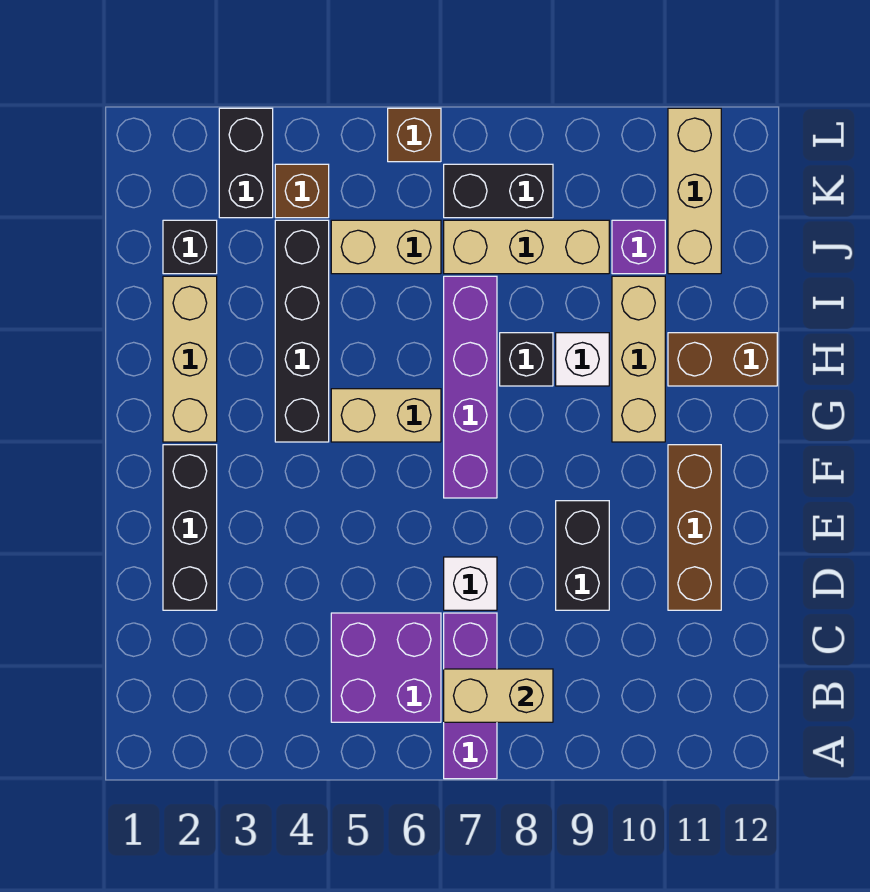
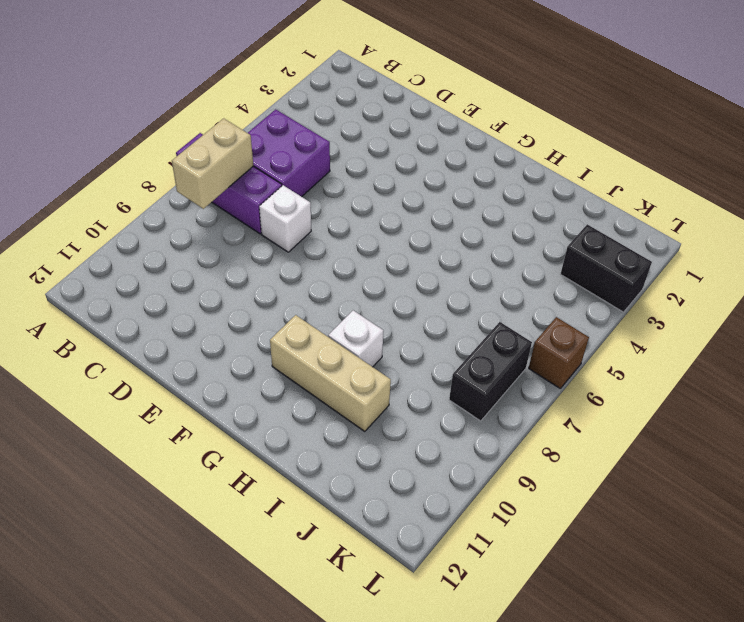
none -> black 1x3 brick [163,445,217,610]
none -> black 1x2 brick [556,501,609,610]
none -> brown 1x3 brick [668,445,721,610]

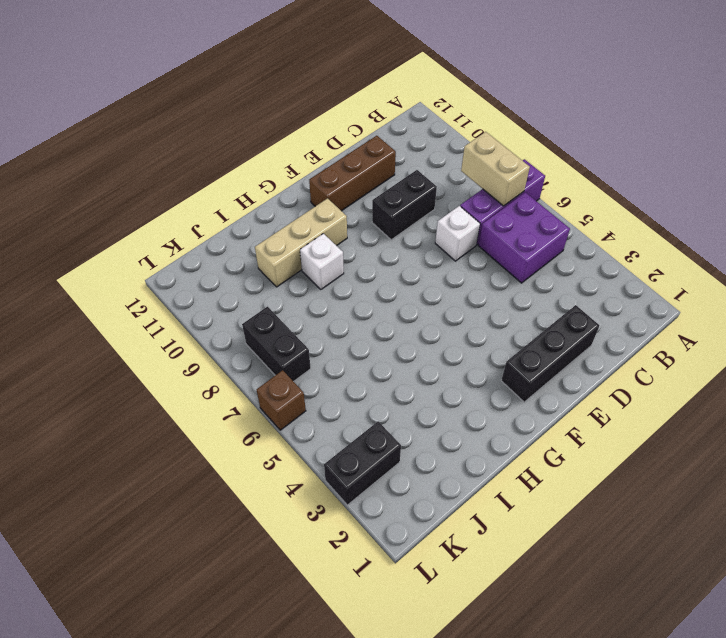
none -> purple 1x4 brick [444,276,497,498]
none -> tan 1x3 brick [163,276,217,442]
none -> black 1x4 brick [275,220,329,442]

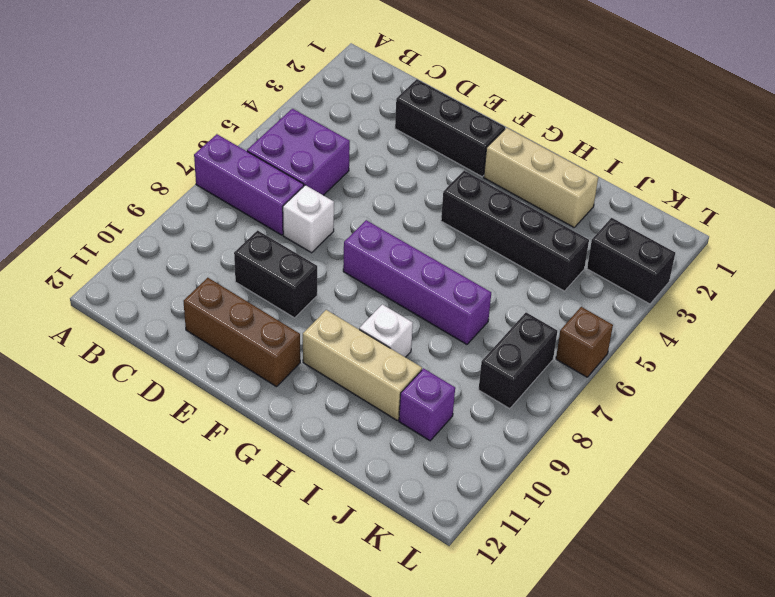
none -> tan 1x2 brick [331,389,441,442]
none -> black 1x1 brick [500,333,553,386]
none -> brown 1x2 brick [668,333,777,386]

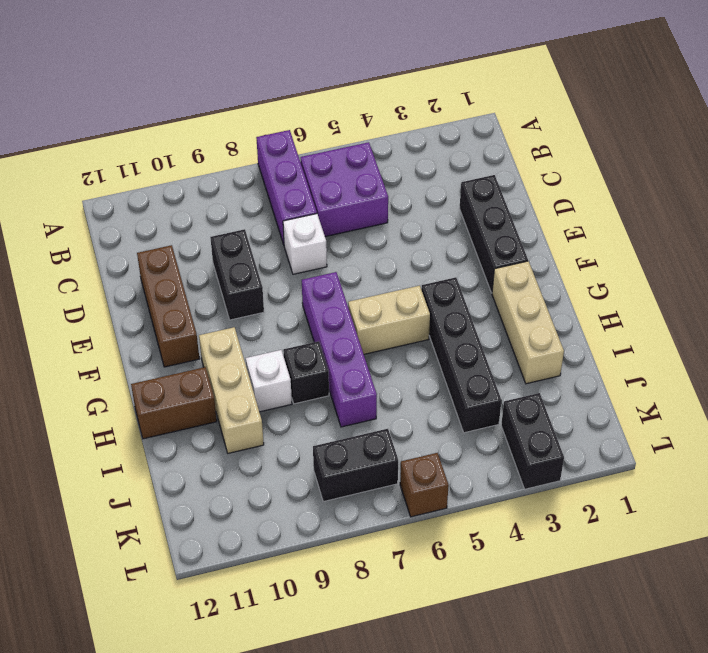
none -> black 1x1 brick [163,220,217,274]
none -> tan 1x2 brick [331,220,441,274]
none -> tan 1x3 brick [444,220,609,274]

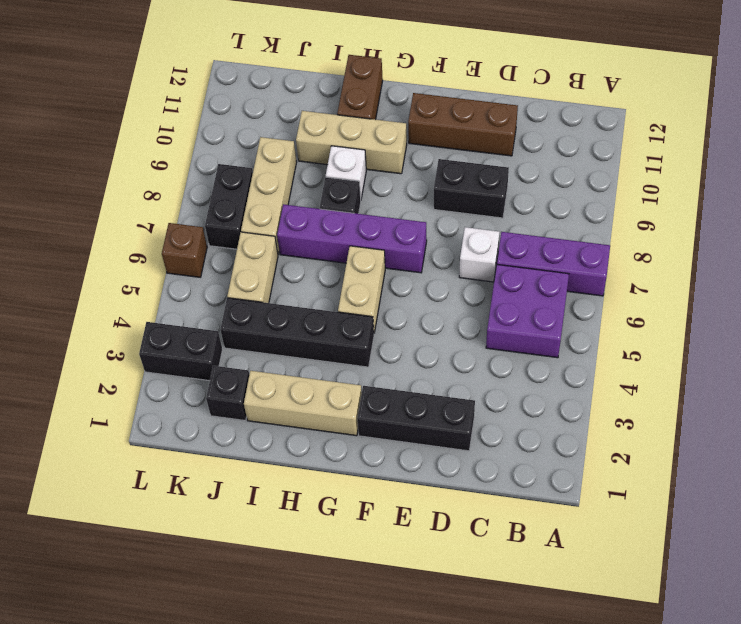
none -> purple 1x1 brick [612,220,665,274]
none -> tan 1x3 brick [668,108,721,274]
none -> brown 1x1 brick [275,164,329,218]

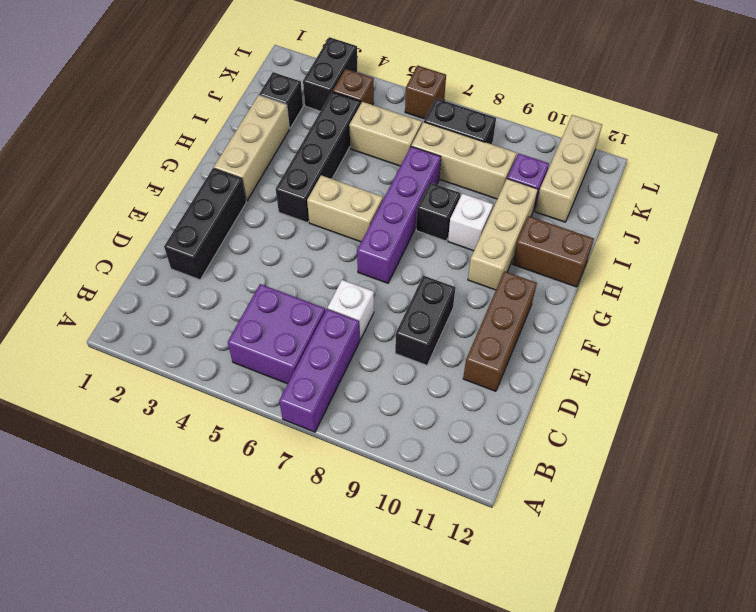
none -> tan 1x2 brick [444,669,553,722]

